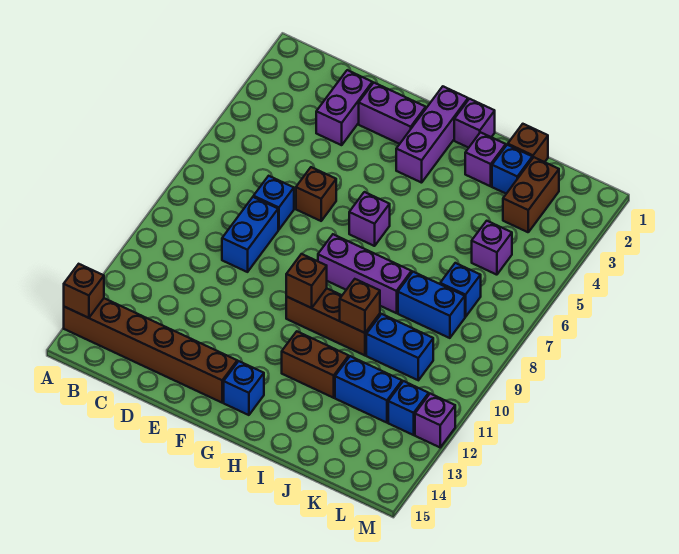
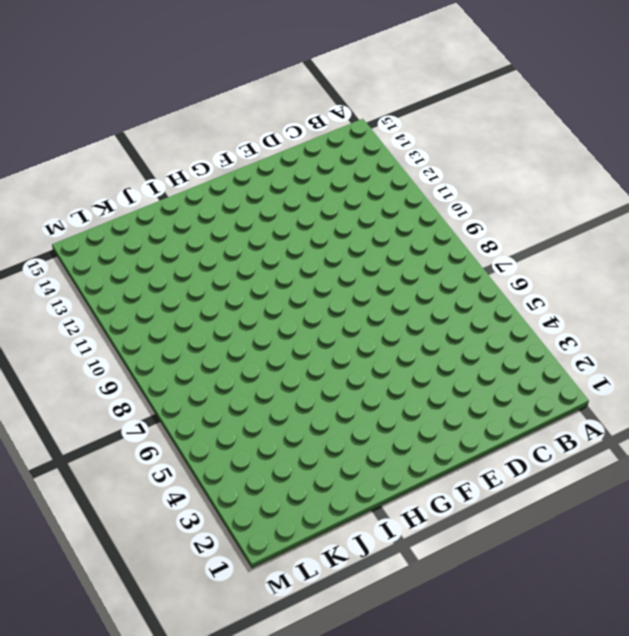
none -> brown 1x6 brick [64,298,237,403]
none -> purple 1x2 brick [316,70,372,145]
none -> blue 1x1 brick [254,176,294,230]

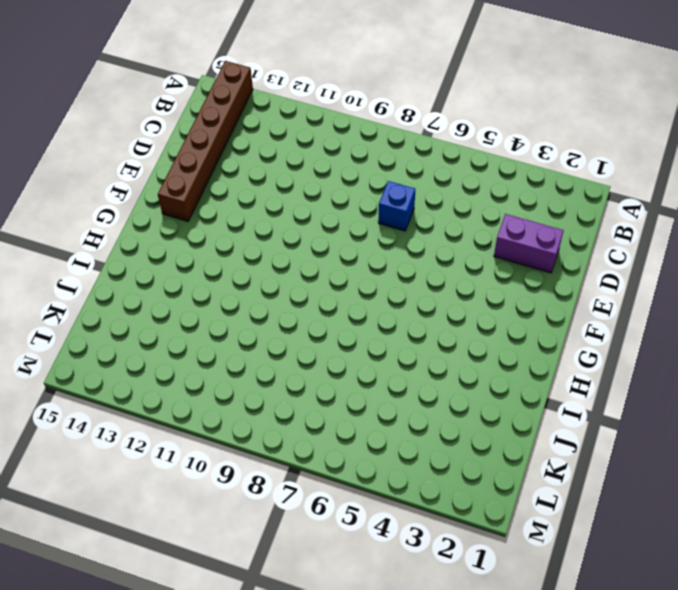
none -> blue 1x2 brick [222,197,278,272]
none -> purple 1x2 brick [359,83,426,144]
none -> brown 1x1 brick [296,167,336,221]

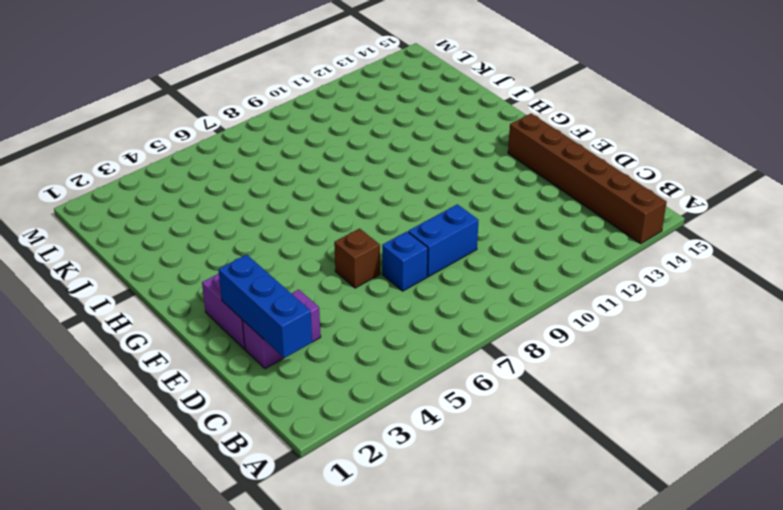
blue 1x3 brick [218,255,312,358] -> none
none -> purple 1x3 brick [396,87,468,183]
none -> purple 1x1 brick [349,192,390,246]
none -> purple 1x3 brick [318,234,412,313]

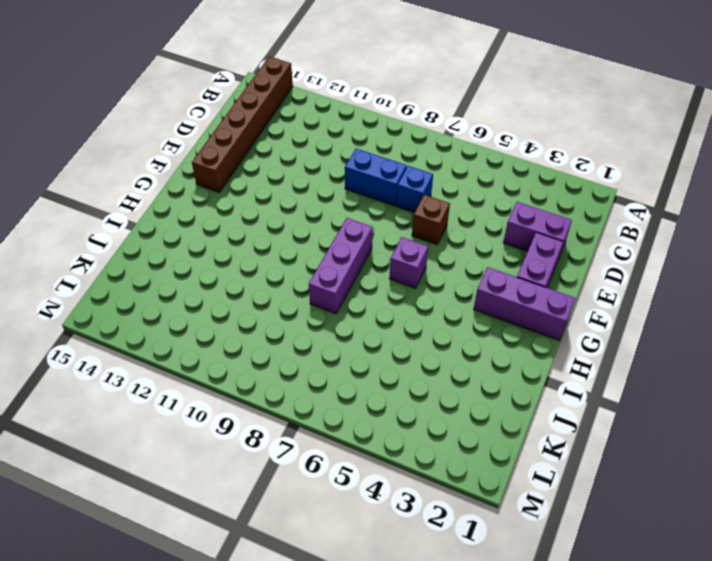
none -> brown 1x3 brick [286,288,380,355]
none -> blue 1x1 brick [224,361,264,415]
none -> purple 1x1 brick [454,99,495,148]

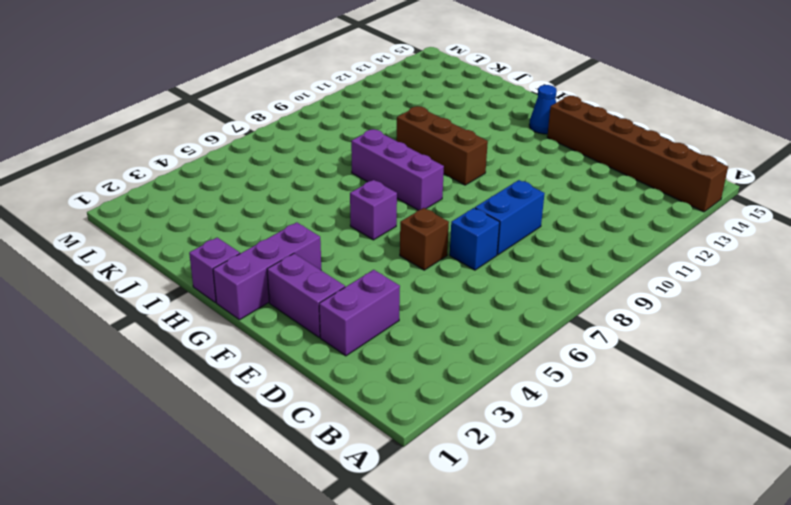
blue 1x1 cone [529,85,557,134] -> blue 1x1 brick [224,361,264,415]
none -> brown 1x2 brick [282,331,349,398]
none -> purple 1x1 brick [465,132,506,186]
none -> brown 1x1 brick [508,124,548,162]

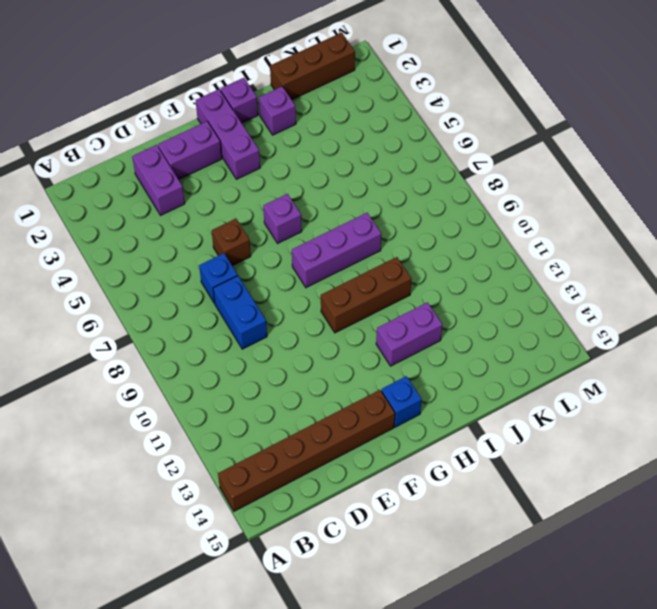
purple 1x2 brick [376,302,442,366] -> brown 1x2 brick [282,331,349,398]
brown 1x3 brick [270,33,355,100] -> brown 1x1 brick [508,124,548,162]
none -> blue 1x1 brick [492,145,532,194]
none -> blue 1x2 brick [398,272,465,338]
none -> blue 1x2 brick [366,314,433,380]

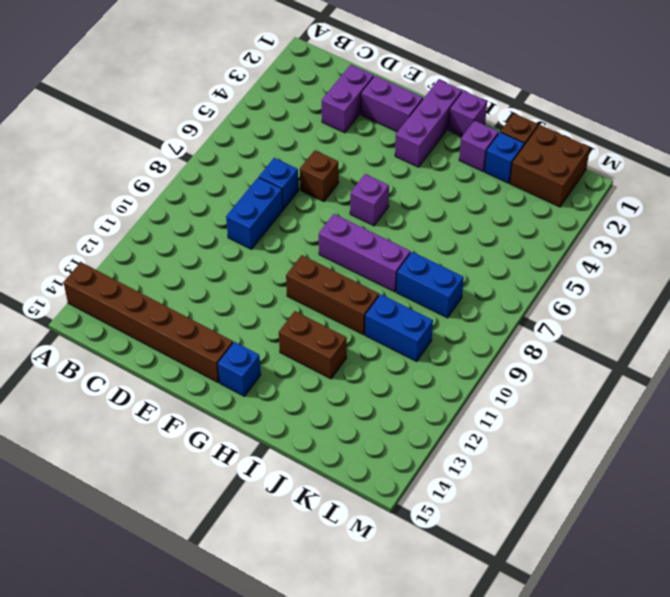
brown 2x2 brick [510,125,590,207] -> brown 1x2 brick [503,157,559,232]
none -> blue 1x2 brick [335,356,402,423]
none -> purple 1x1 brick [472,221,512,275]
none -> blue 1x1 brick [440,263,481,317]

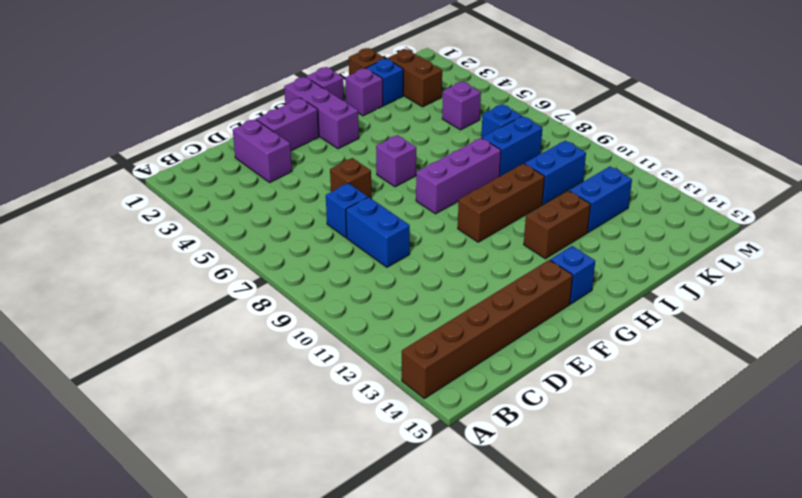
none -> blue 1x1 brick [388,381,429,435]
none -> purple 1x1 brick [415,394,455,447]
none -> brown 1x1 brick [64,264,104,318]

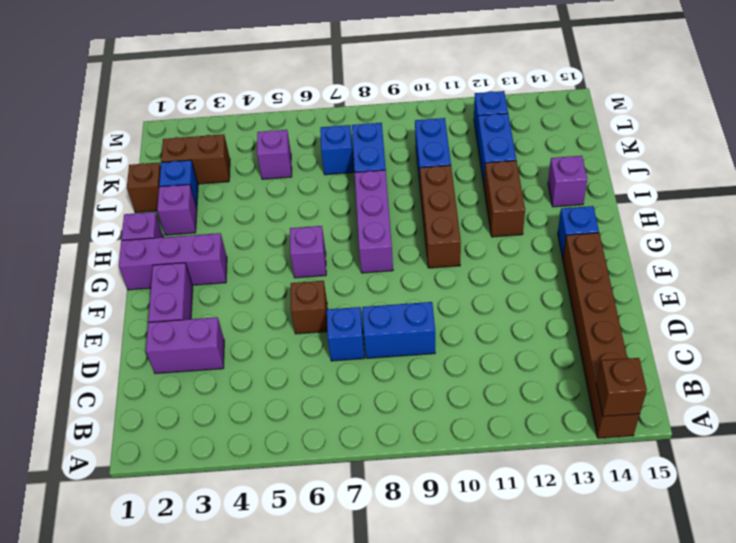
purple 1x1 brick [548,156,587,207] -> purple 1x1 brick moved to [415,394,455,447]
none -> brown 1x1 brick [286,254,327,308]
none -> brown 1x1 brick [340,279,380,333]

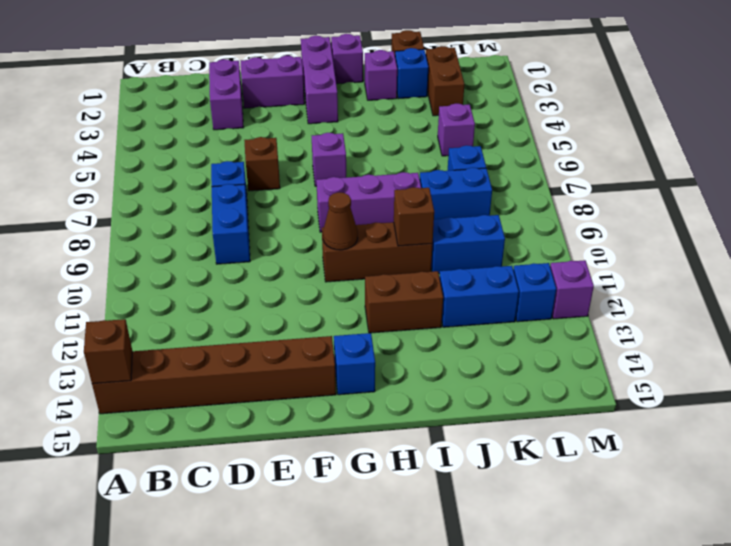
brown 1x1 cone [323,192,358,250] -> brown 1x1 brick [286,254,327,308]

